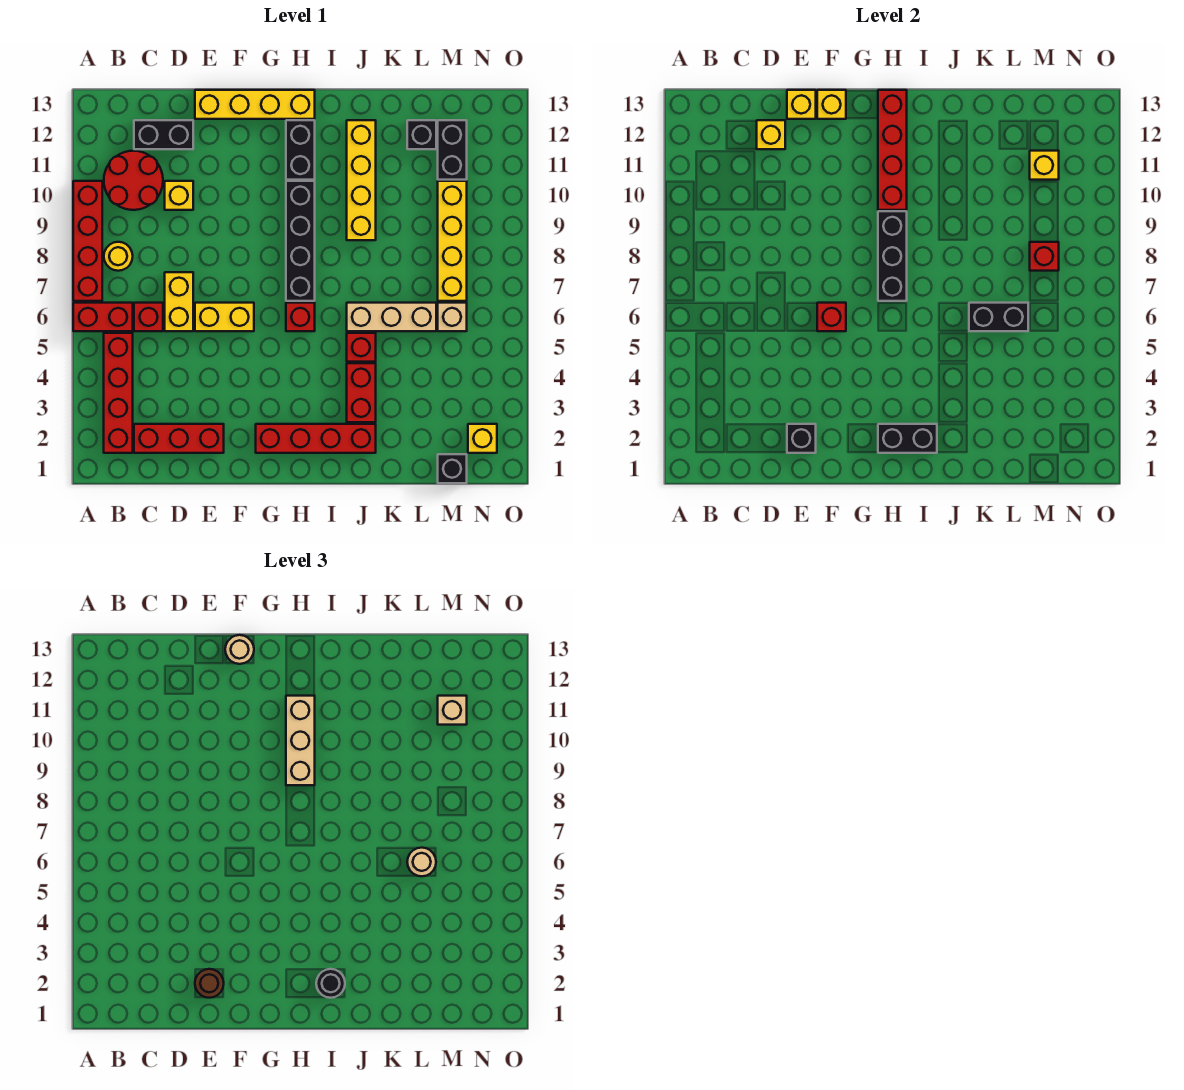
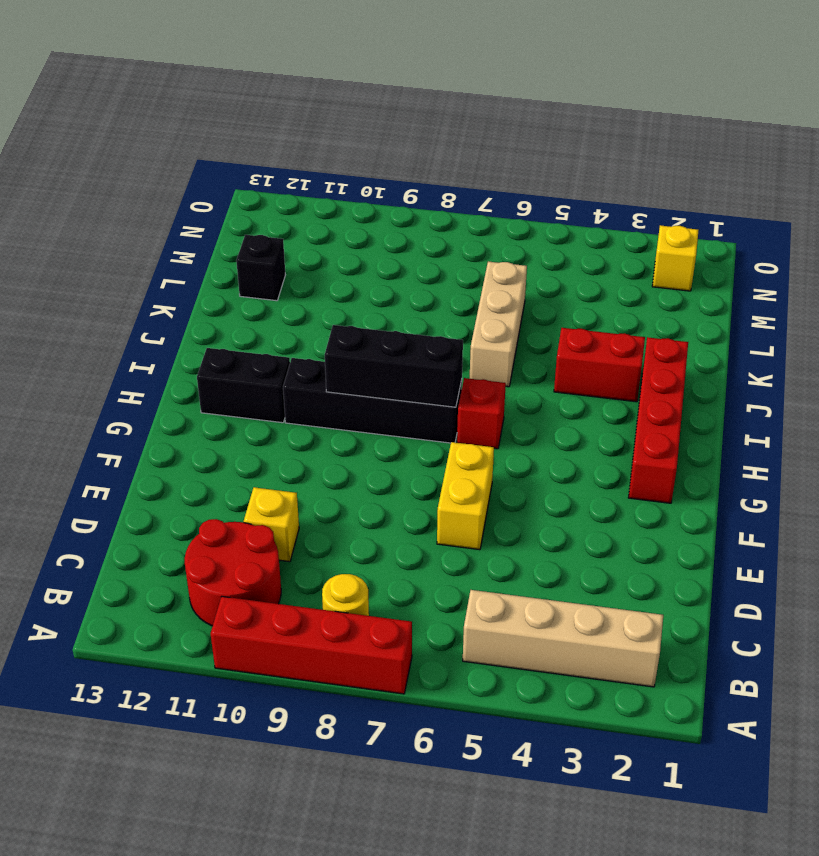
tan 1x4 brick [463,590,663,687] -> red 1x4 brick [104,333,133,453]
none -> red 1x2 brick [73,303,133,331]
none -> red 1x3 brick [134,424,224,453]
none -> red 1x1 brick [134,303,163,331]
none -> black 1x2 brick [134,120,193,149]

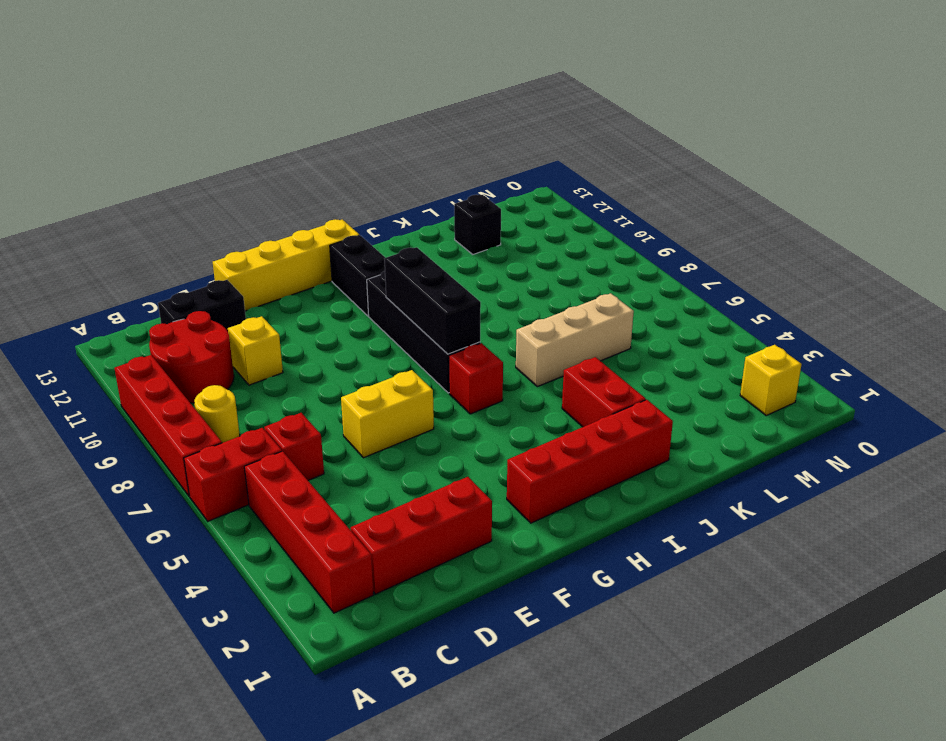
none -> yellow 1x2 brick [165,272,193,331]
none -> red 1x1 brick [347,333,376,362]
none -> yellow 1x4 brick [347,120,376,240]
none -> black 1x1 brick [438,454,467,483]

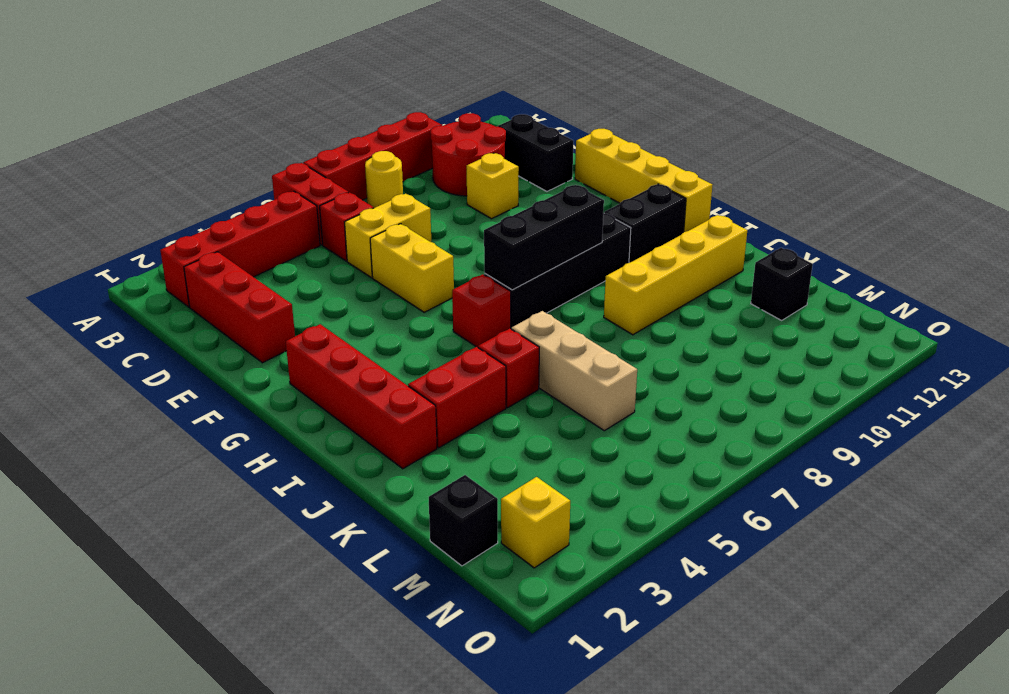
none -> tan 1x1 brick [438,303,467,331]
none -> yellow 1x4 brick [438,181,467,301]
none -> black 1x2 brick [438,120,467,180]
none -> yellow 1x1 brick [757,120,785,149]

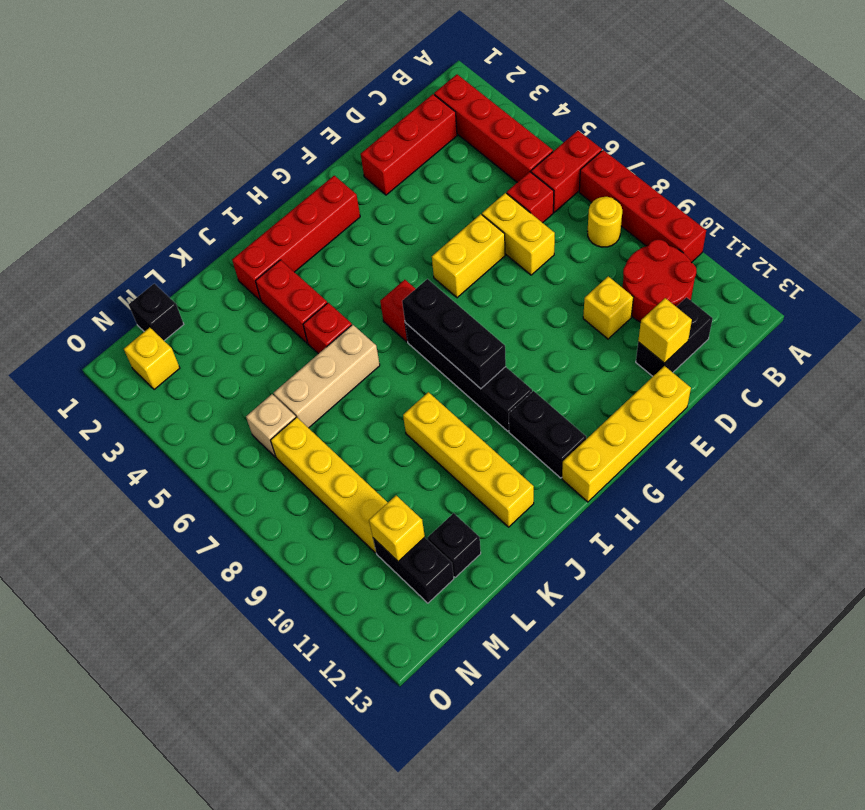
none -> black 1x1 brick [787,424,816,453]
none -> yellow 1x1 brick [787,90,816,119]
none -> red 1x1 brick [817,303,846,331]
none -> yellow 1x1 brick [817,90,846,119]

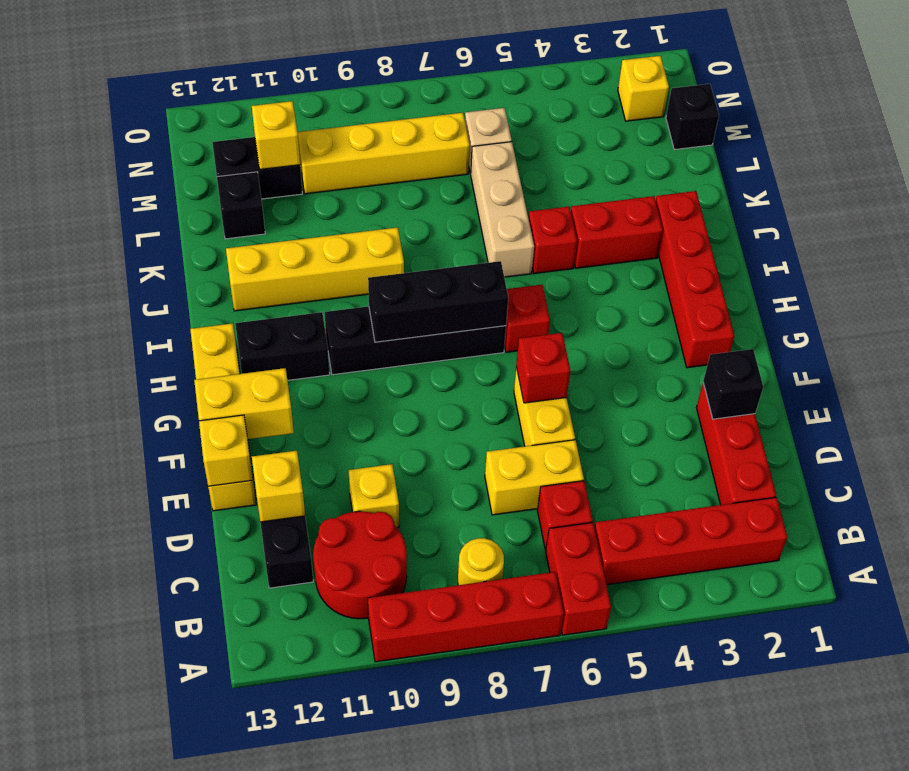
yellow 1x2 brick [194,368,294,439] -> yellow 1x1 brick [817,90,846,119]
none -> black 1x2 brick [878,424,937,453]
none -> red 1x4 brick [878,90,907,210]
none -> black 1x2 brick [969,303,1028,331]
none -> red 1x1 brick [1030,242,1059,271]

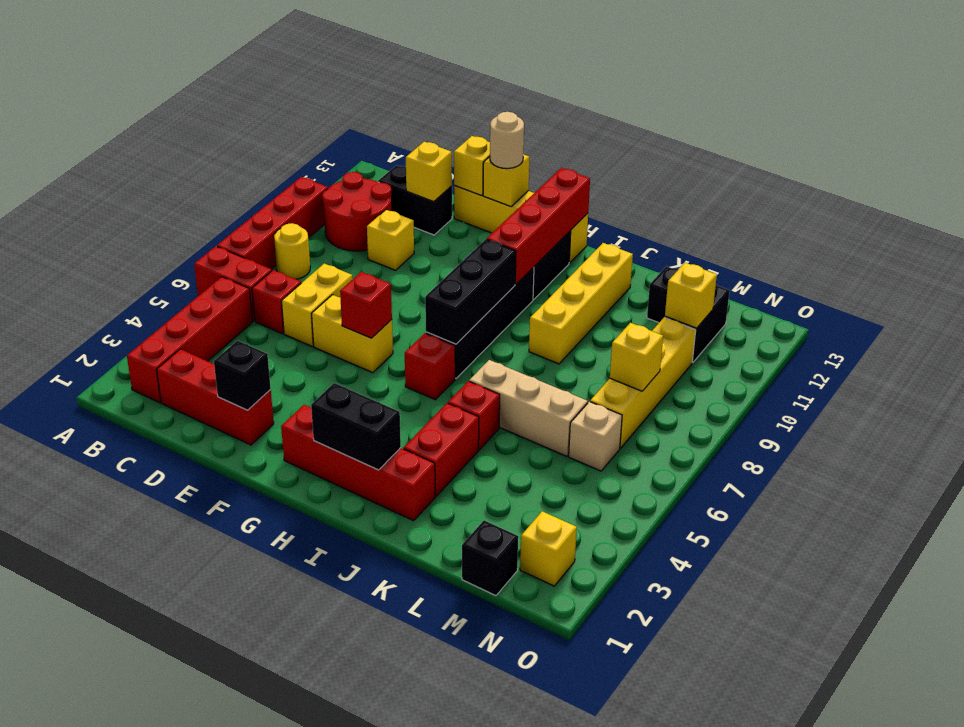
yellow 1x1 brick [610,323,663,391] -> red 1x1 brick [1030,242,1059,271]
none -> black 1x2 brick [969,303,1028,331]
none -> brown 1x1 round brick [195,969,224,998]
none -> tan 1x3 brick [286,696,315,785]
none -> black 1x1 round brick [316,969,345,998]

